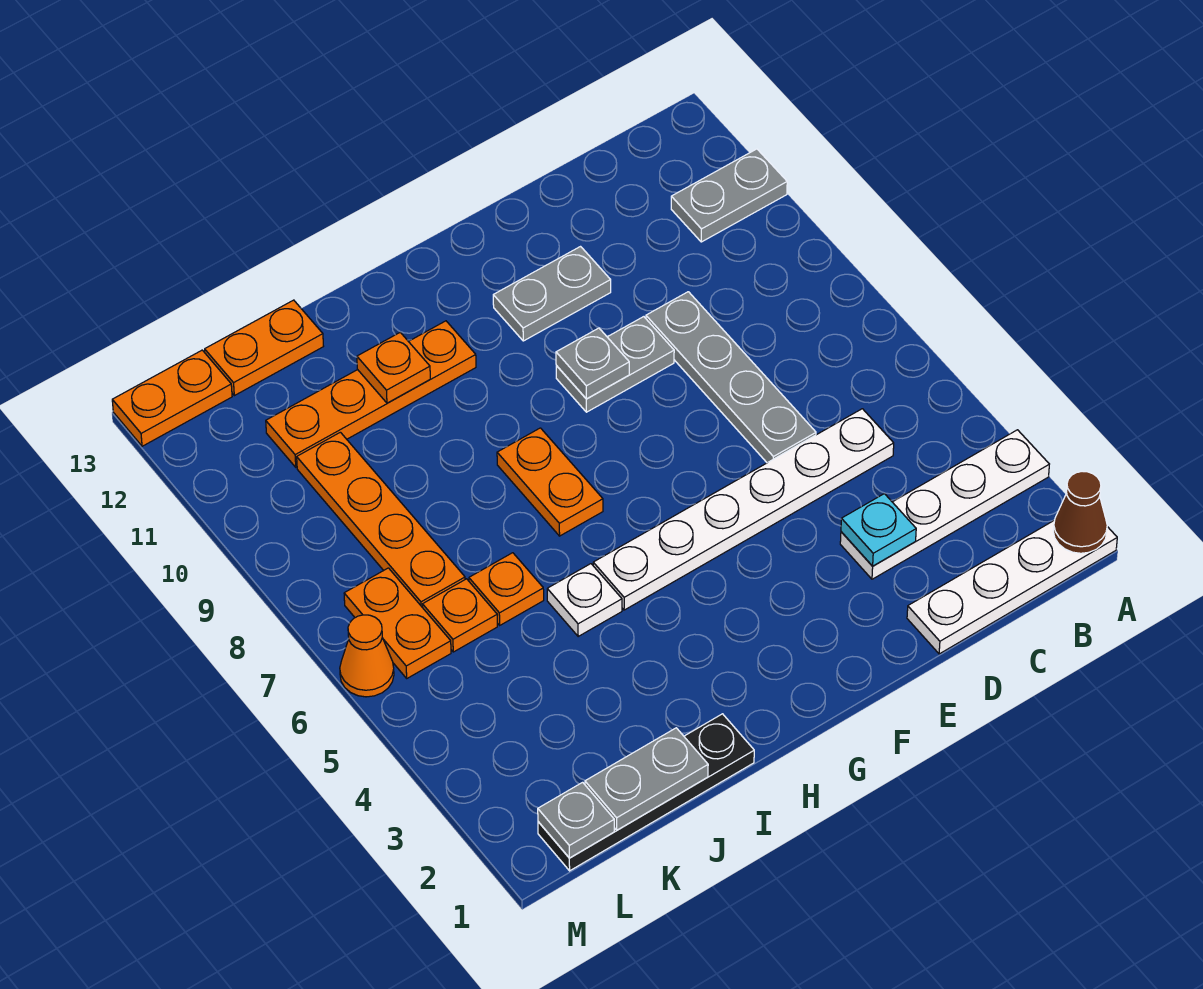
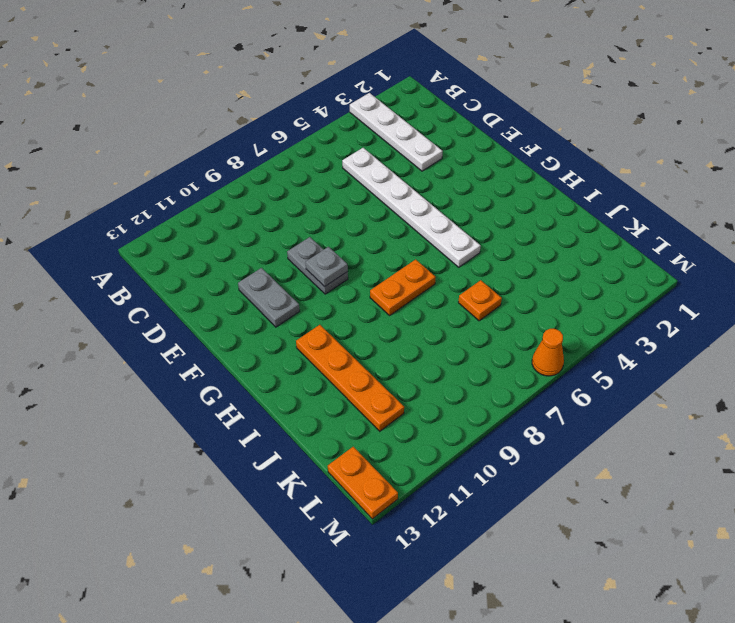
none -> white 1x4 plate [907,520,1117,654]
none -> grey 1x2 plate [671,149,787,242]
none -> grey 1x4 plate [646,292,816,463]

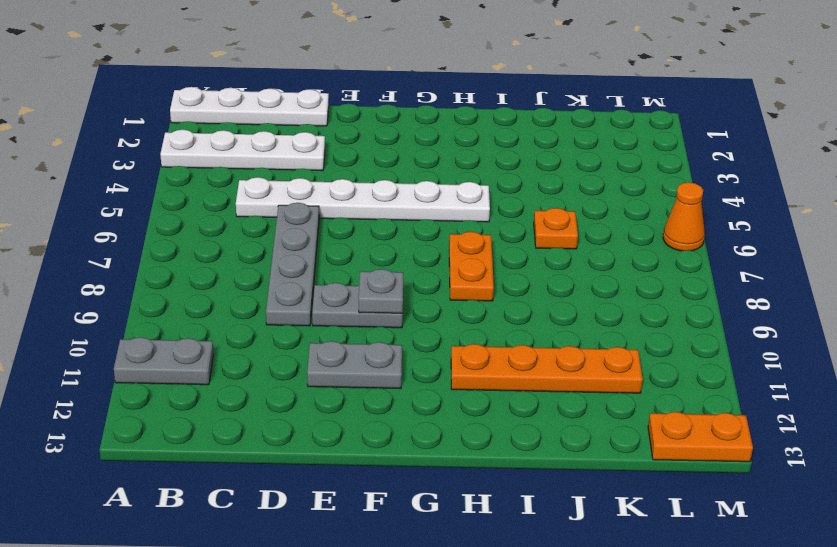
none -> black 1x4 plate [538,714,754,871]
none -> white 1x1 plate [547,564,622,636]
none -> orange 1x2 plate [205,300,324,396]

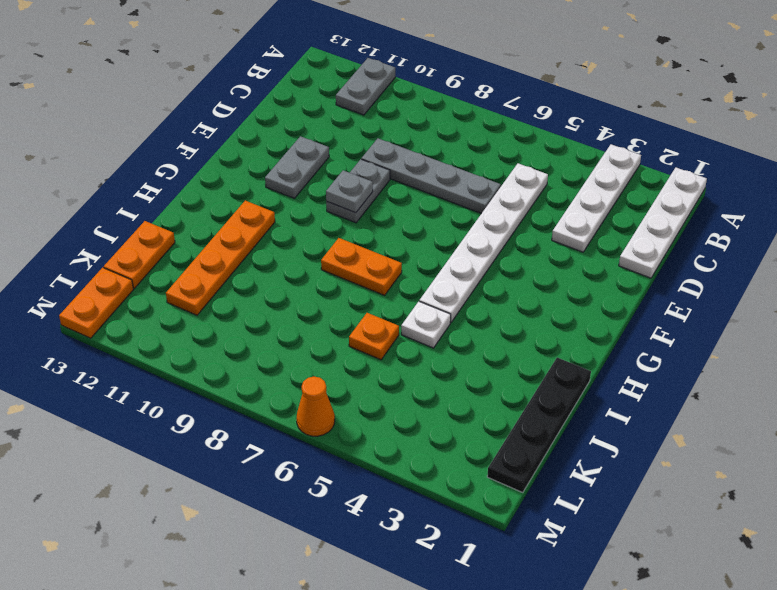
none -> orange 1x1 plate [423,579,497,652]
none -> orange 1x4 plate [297,432,465,608]
none -> orange 1x2 plate [344,568,451,678]

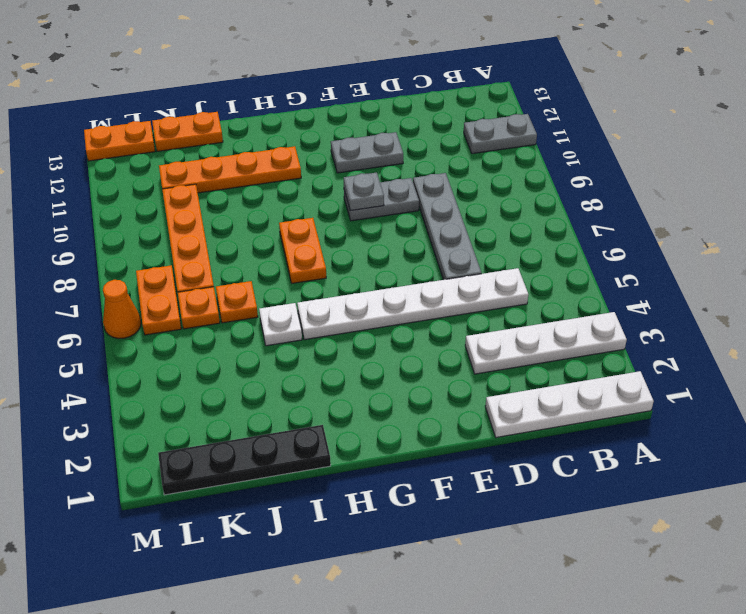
none -> brown 1x1 cone [1053,471,1107,553]
none -> cyan 1x1 plate [841,494,916,566]
none -> orange 1x1 plate [357,332,430,403]

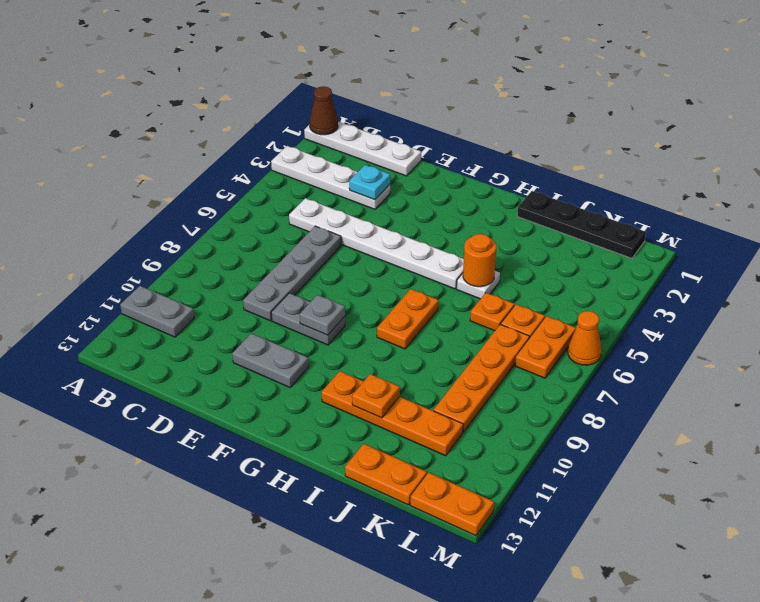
orange 1x1 round brick [463,234,496,287] -> none
none -> grey 1x2 plate [585,728,708,830]
none -> grey 1x1 plate [538,782,614,858]

